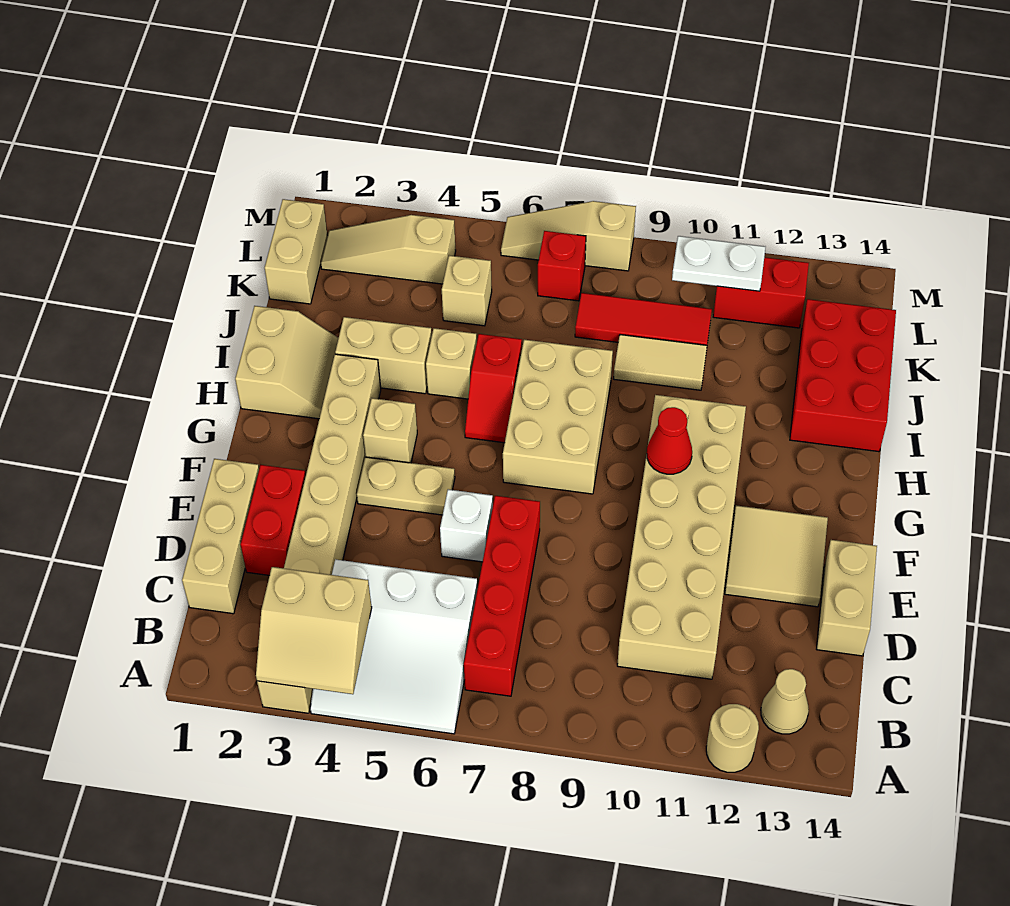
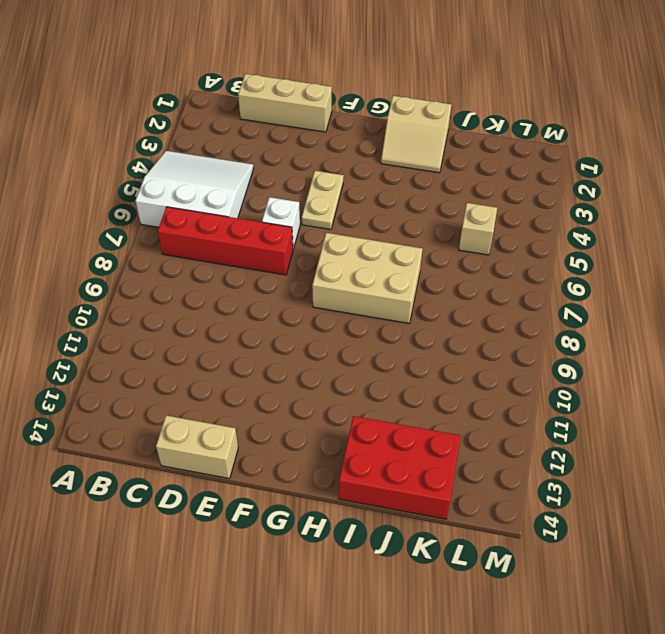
white 3x3 slope [136,151,254,227] -> white 3x3 slope turned to [310,559,478,734]
none -> tan 1x8 brick [257,354,381,713]
none -> tan 1x1 round brick [706,704,759,772]
none -> tan 1x1 cone [761,669,809,734]
none -> tan 2x6 brick [617,395,746,679]

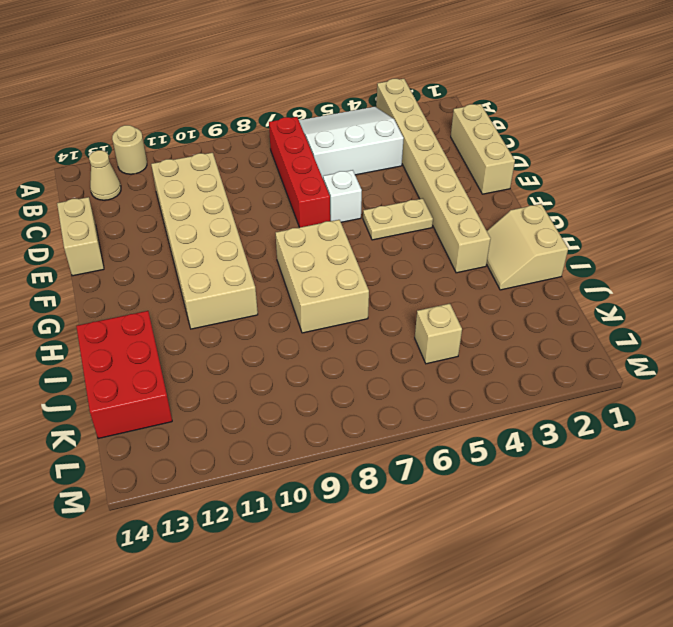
none -> red 1x2 brick [240,465,306,575]
none -> tan 2x2 tile [725,505,828,607]
none -> tan 1x1 brick [363,398,417,463]
none -> red 1x2 slope [465,334,522,443]

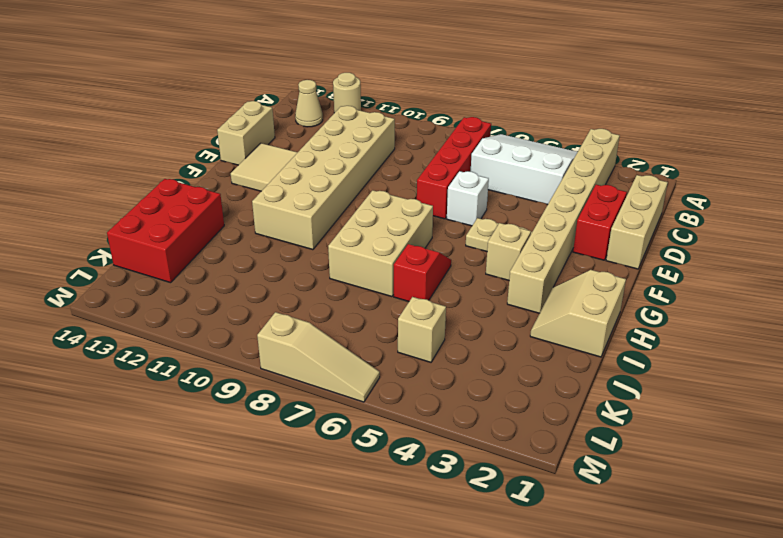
none -> tan 1x2 brick [335,317,432,394]
none -> tan 1x1 brick [426,328,477,399]
none -> tan 1x2 tile [614,335,707,390]
none -> tan 1x2 brick [265,199,328,304]

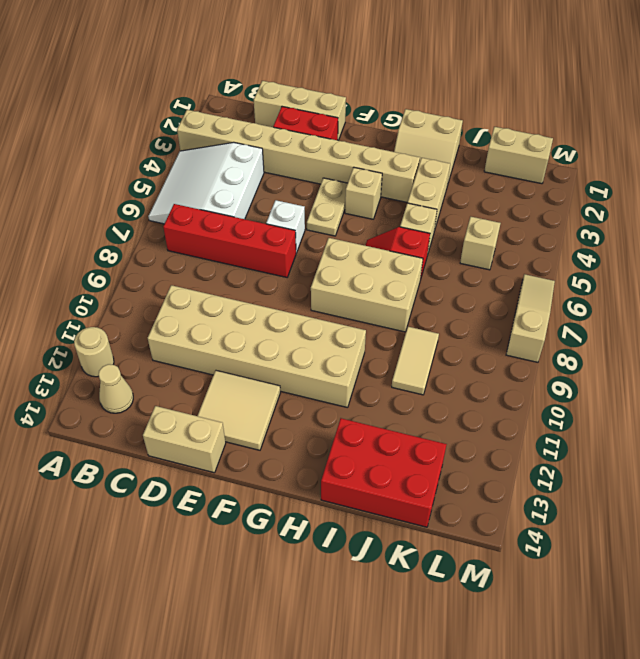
none -> red 1x3 tile [575,293,712,345]
none -> tan 1x3 slope [321,215,456,284]
none -> red 1x1 brick [538,231,586,301]
none -> red 1x2 brick [713,257,809,328]

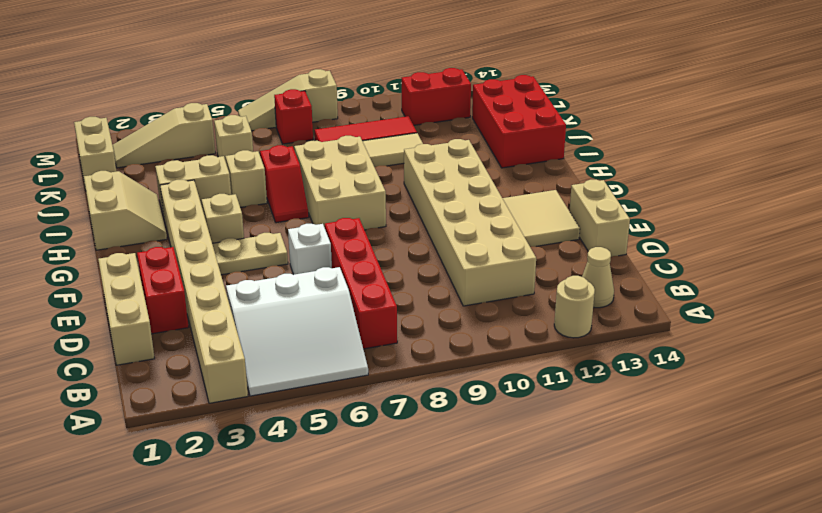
none -> tan 2x2 slope [256,567,372,694]
none -> red 1x1 cone [647,407,692,474]
none -> white 1x2 plate [672,236,765,291]

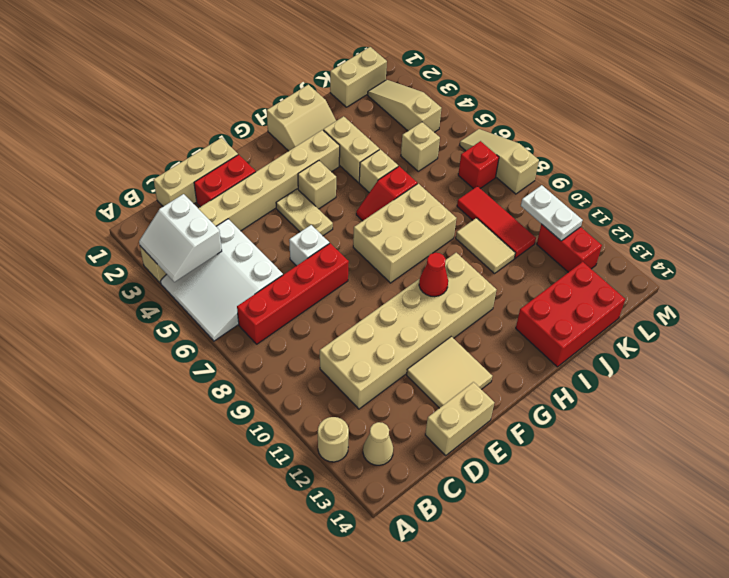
white 2x2 slope [139,194,222,282] -> tan 2x2 slope [256,567,372,694]

